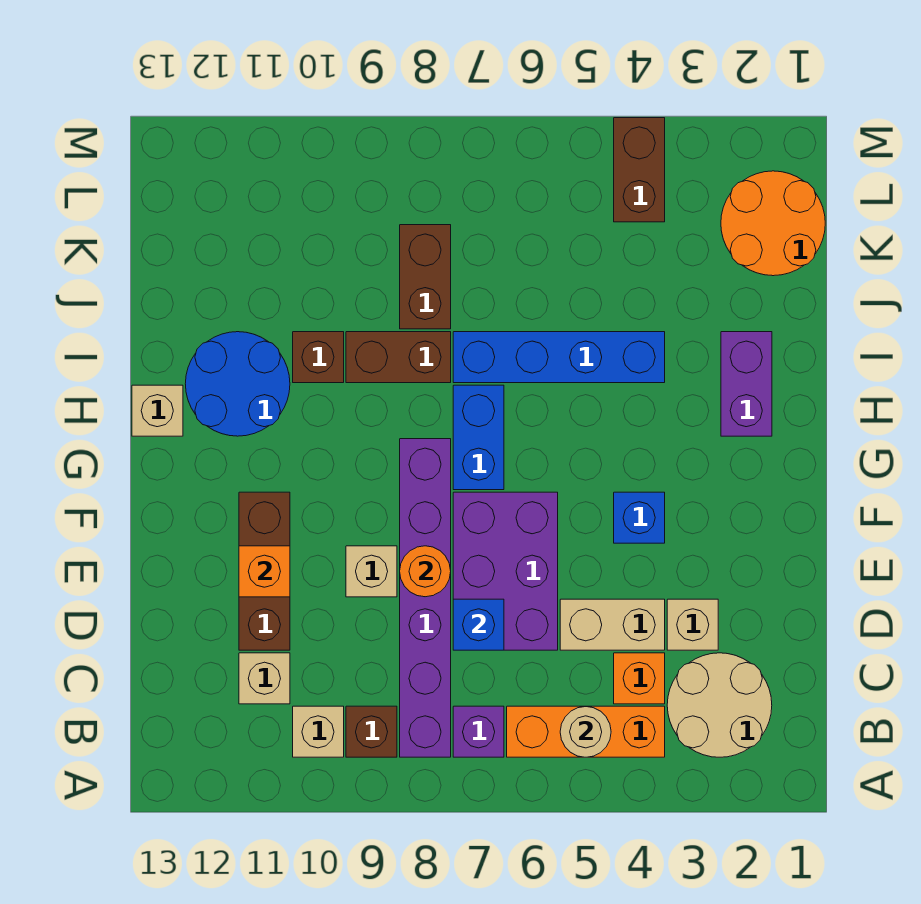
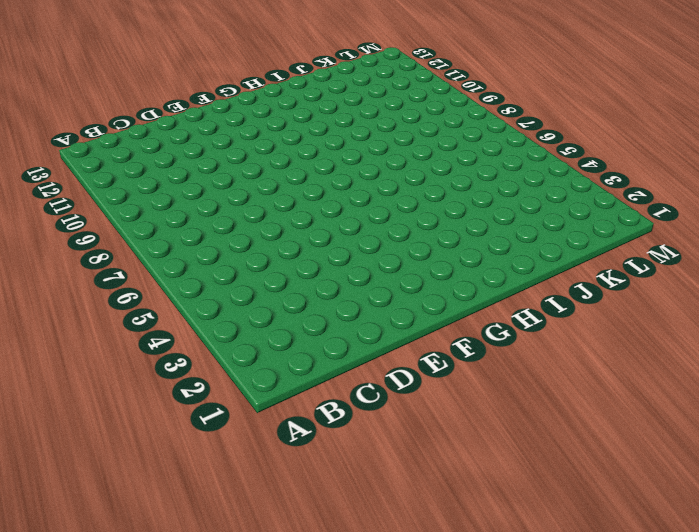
none -> tan 2x2 round brick [667,653,772,757]
none -> orange 1x3 brick [507,706,665,757]
none -> purple 1x1 brick [453,706,504,757]

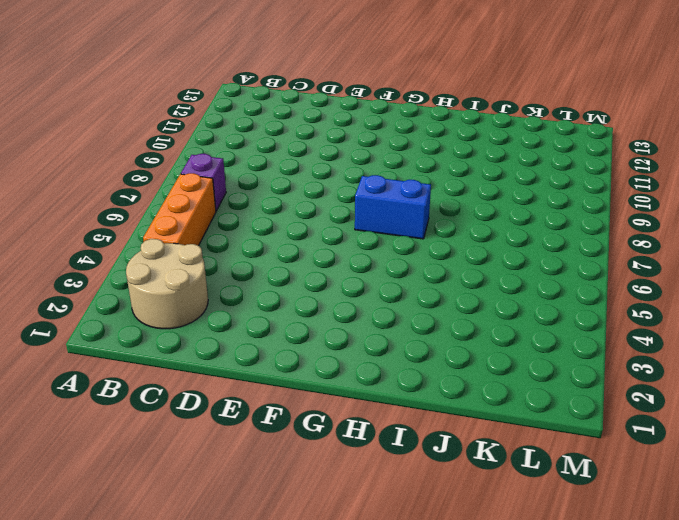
none -> purple 1x6 brick [400,439,451,757]
none -> brown 1x1 brick [346,706,397,757]
none -> tan 1x1 brick [293,706,344,757]

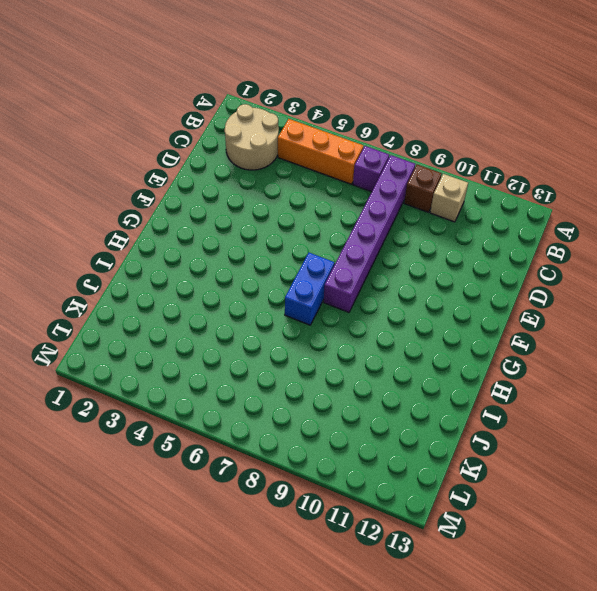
none -> orange 1x1 brick [614,653,665,704]
none -> tan 1x1 brick [239,653,290,704]
none -> tan 1x1 brick [667,599,718,650]

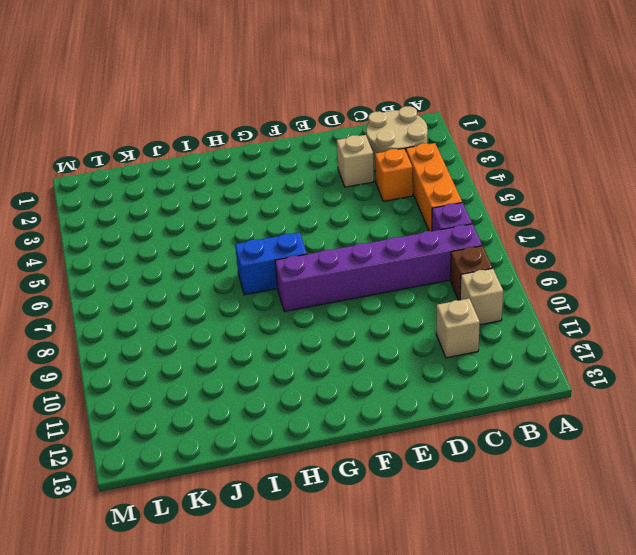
none -> tan 1x2 brick [560,599,665,650]
none -> purple 2x3 brick [453,492,558,650]
none -> brown 1x3 brick [239,492,290,650]

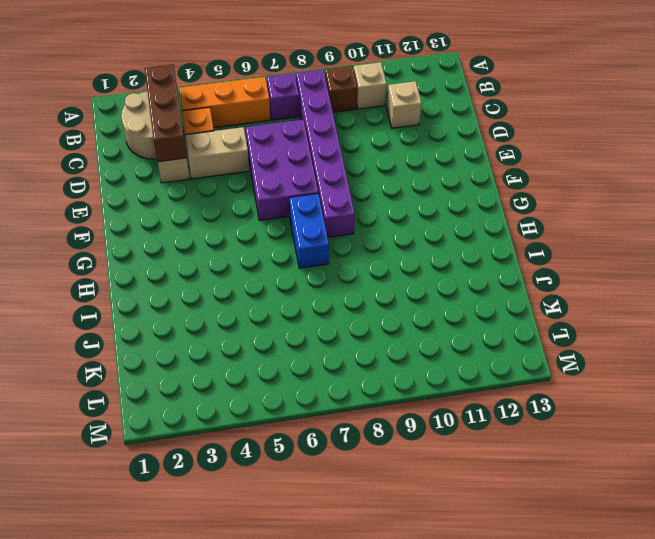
brown 1x3 brick [145,65,187,162] -> brown 1x3 brick moved to [239,492,290,650]
none -> tan 1x1 brick [346,546,397,597]
none -> blue 1x1 brick [614,492,665,543]
none -> purple 1x2 brick [721,332,772,436]

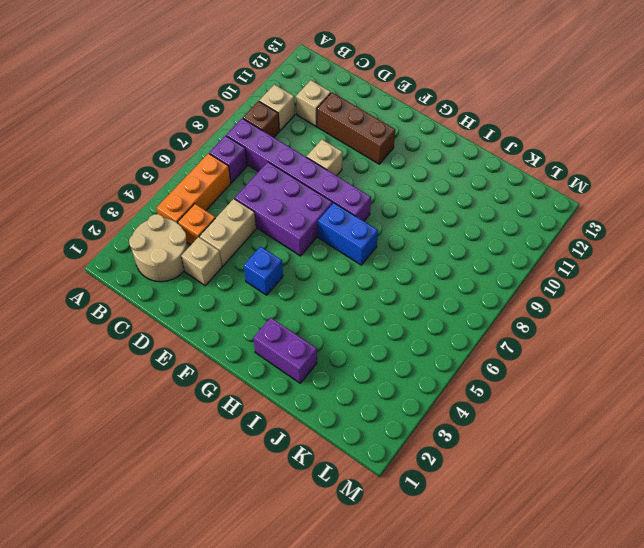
none -> blue 2x2 round brick [185,332,290,436]
none -> tan 1x1 brick [132,385,183,436]
none -> blue 1x4 brick [453,332,665,383]

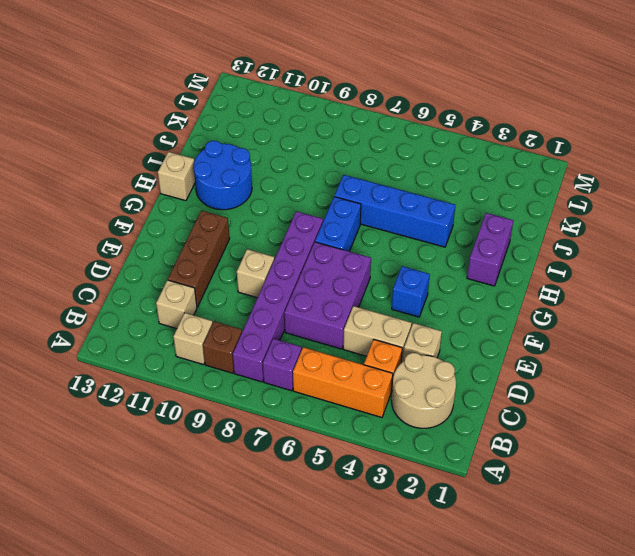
none -> brown 1x2 brick [346,332,451,383]
none -> brown 1x1 brick [293,332,344,383]
none -> brown 1x2 brick [400,225,451,329]

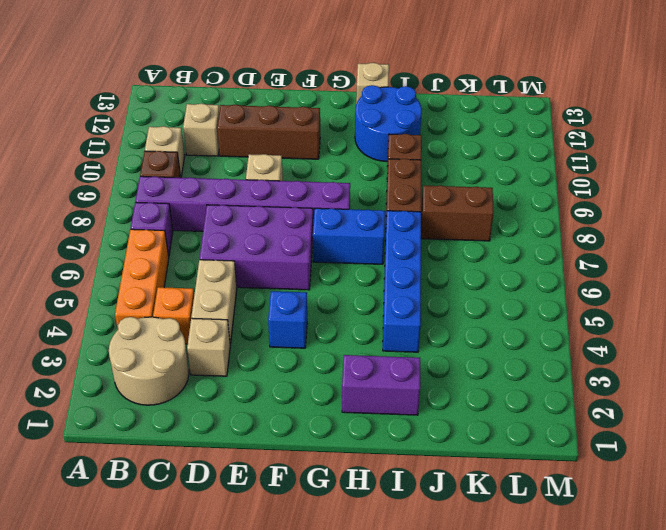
none -> orange 2x2 round brick [721,171,825,276]
none -> brown 1x2 brick [614,118,665,222]
none -> tan 1x1 round brick [560,707,611,757]

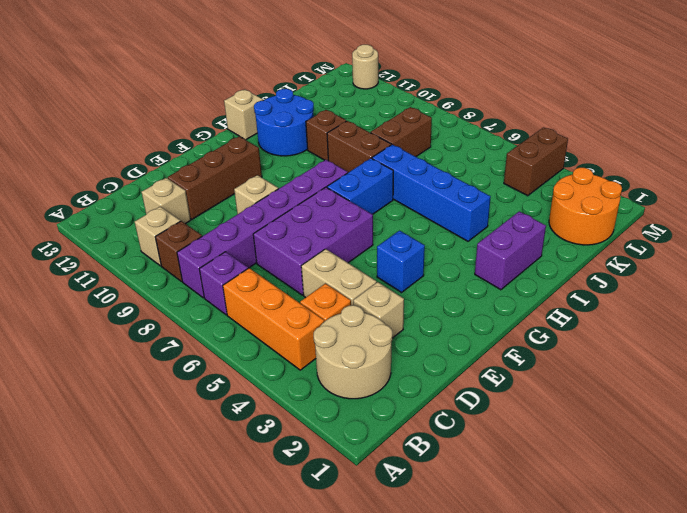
tan 1x1 round brick [352,45,378,89] -> tan 1x1 round brick moved to [560,707,611,757]
none -> blue 1x1 brick [453,599,504,650]
none -> orange 1x1 round brick [400,546,451,597]
none -> orange 1x1 brick [239,546,290,597]

